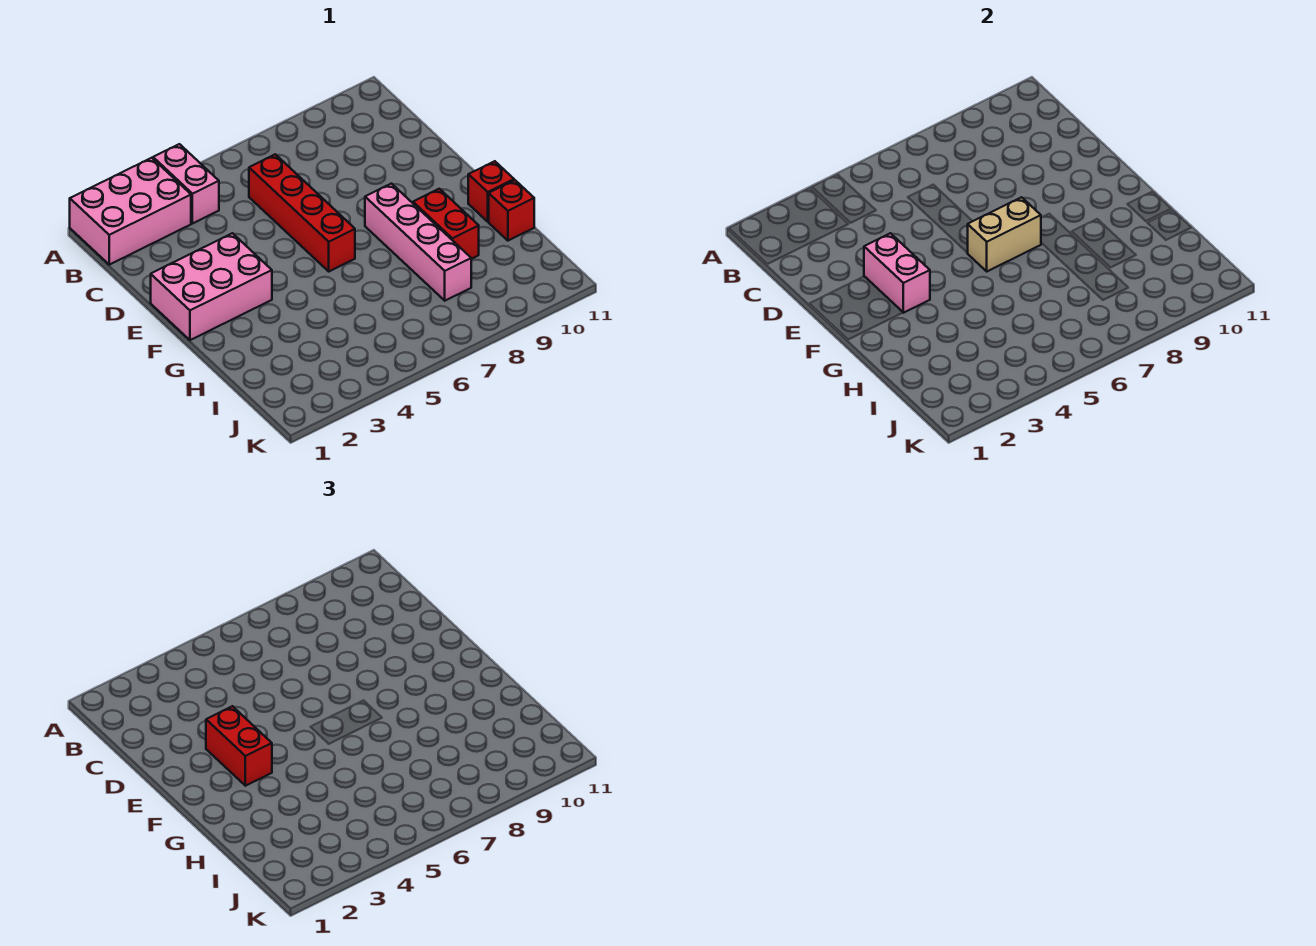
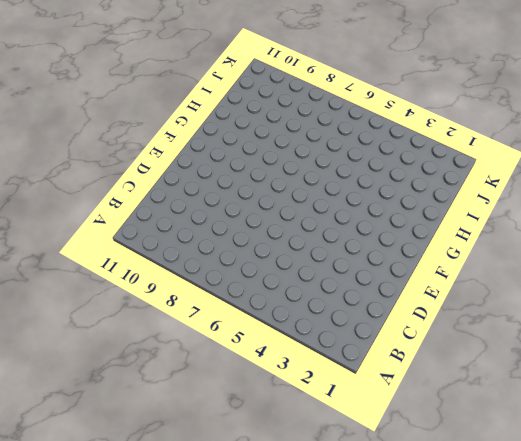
none -> pink 2x3 brick [70,158,191,265]
none -> pink 1x2 brick [153,144,219,224]

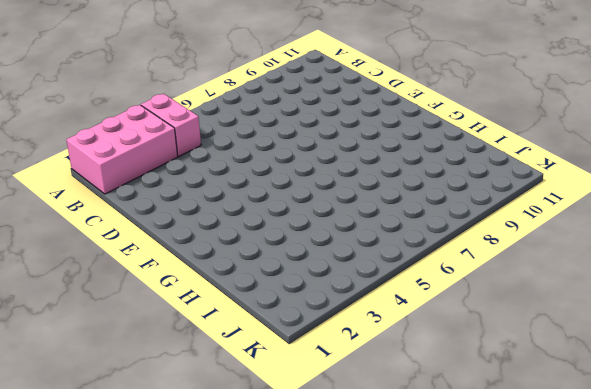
none -> red 1x4 brick [249,154,355,271]
none -> pink 2x3 brick [151,233,272,340]

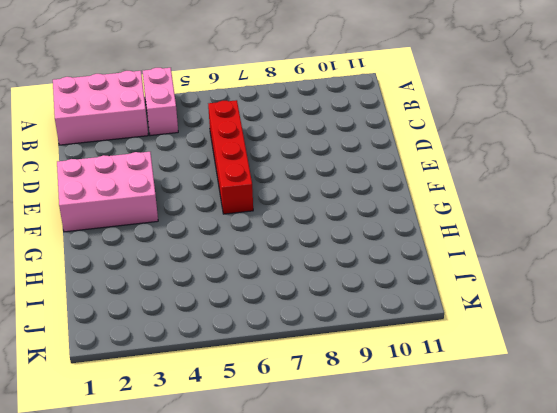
none -> pink 1x4 brick [365,184,471,301]
none -> red 1x2 brick [413,189,479,259]

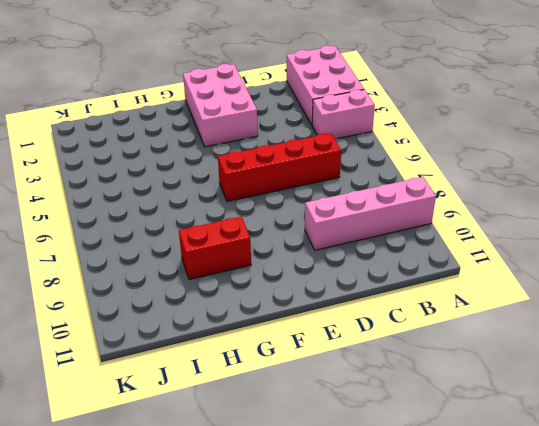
pink 1x4 brick [305,177,436,250] -> pink 1x4 brick moved to [365,184,471,301]
none -> red 1x1 brick [468,161,514,222]
none -> red 1x1 brick [489,180,534,241]

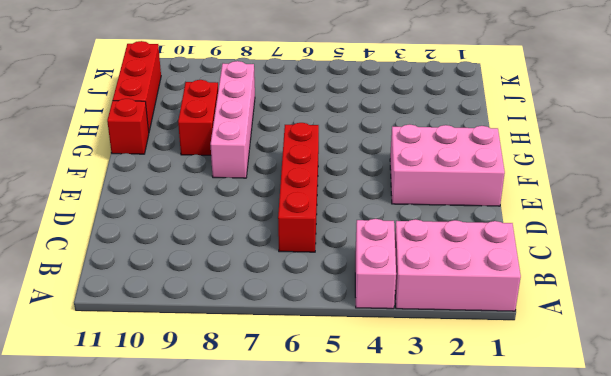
red 1x3 brick [113,41,161,131] -> red 1x1 brick [489,180,534,241]
none -> pink 1x2 brick [864,233,930,313]
none -> tan 1x2 brick [968,197,1041,271]

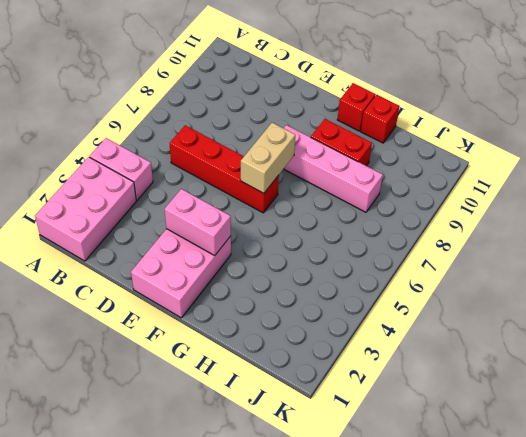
none -> red 1x2 brick [206,706,272,786]

